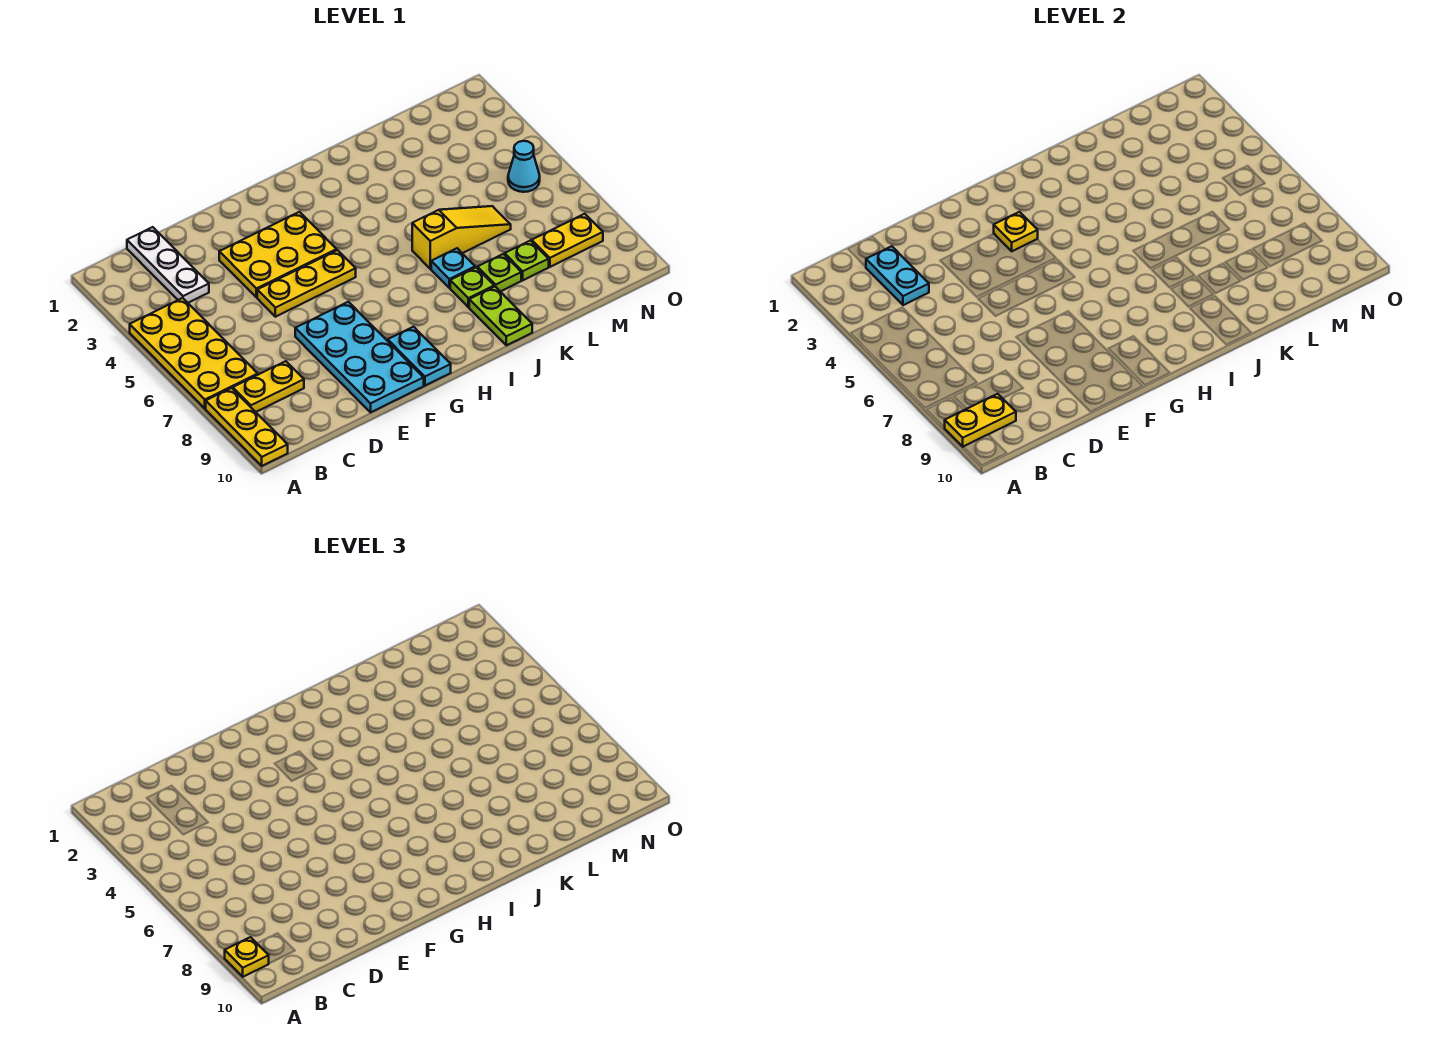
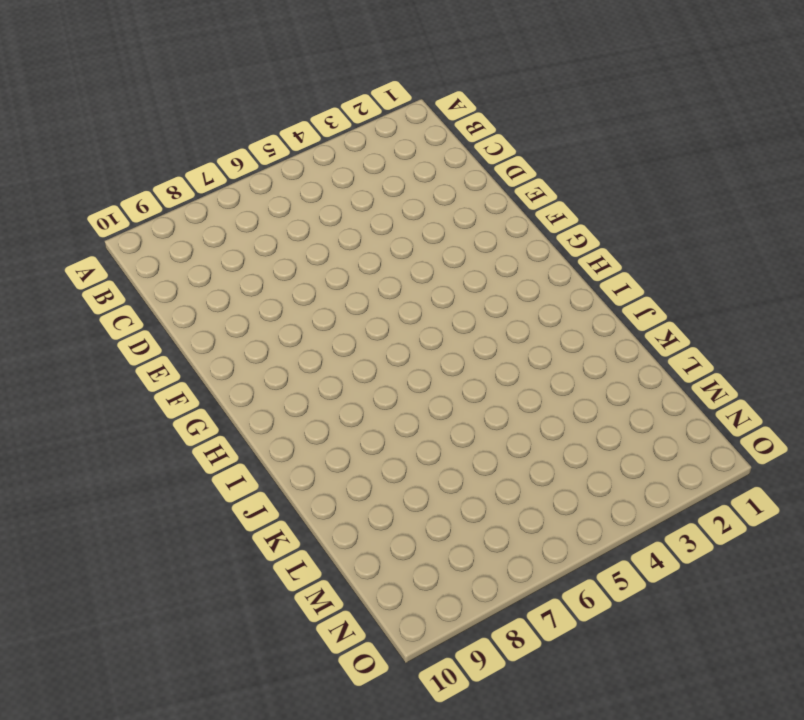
none -> yellow 2x4 plate [130,298,258,408]
none -> yellow 1x3 plate [206,388,288,466]
none -> yellow 1x2 plate [233,361,304,412]

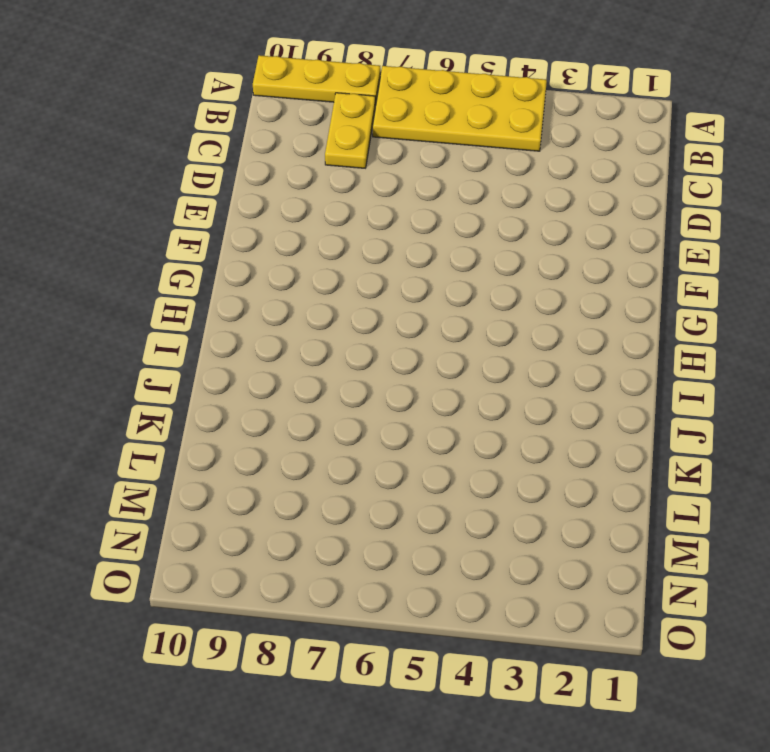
none -> white 1x3 plate [127,227,209,303]
none -> yellow 2x3 plate [219,212,337,298]
none -> yellow 1x3 plate [257,250,356,317]

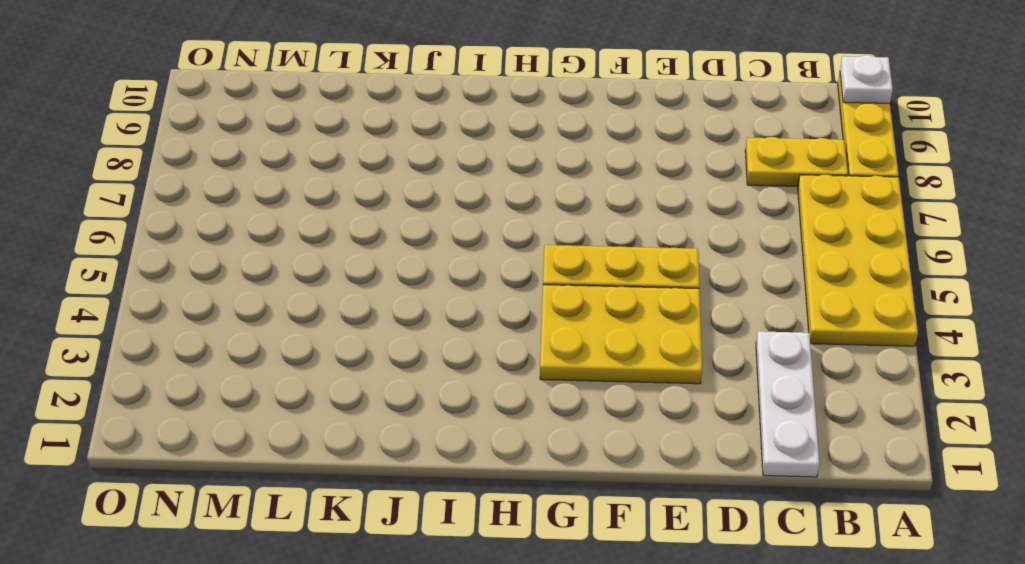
white 1x1 plate [840,55,893,103] -> none
none -> cyan 2x4 plate [295,302,424,412]
none -> cyan 1x2 plate [388,327,451,386]
none -> yellow 1x3 slope [412,206,511,269]

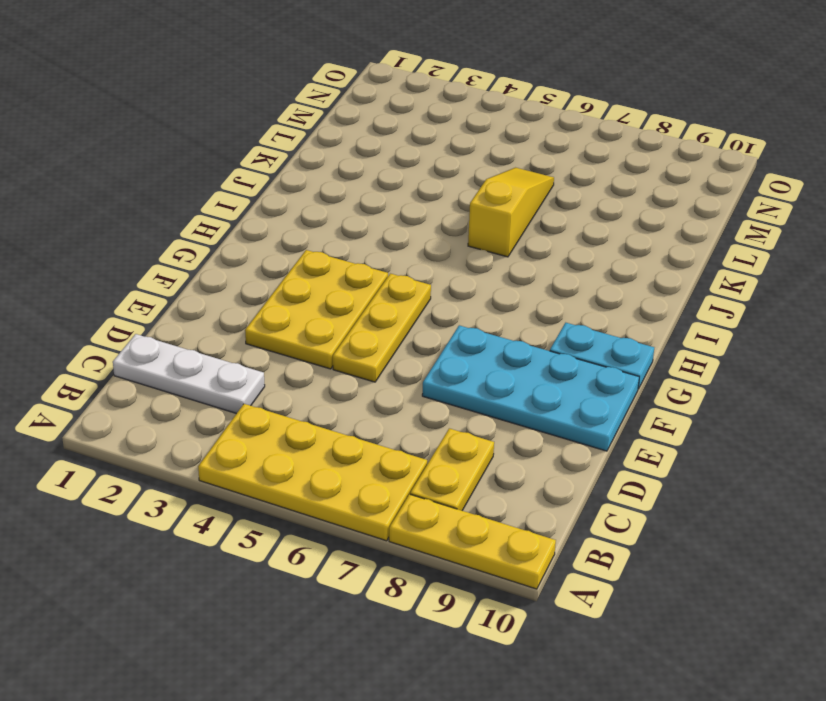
none -> cyan 1x1 plate [431,248,475,288]
none -> lime 1x1 plate [450,267,494,307]
none -> lime 1x2 plate [469,287,532,345]

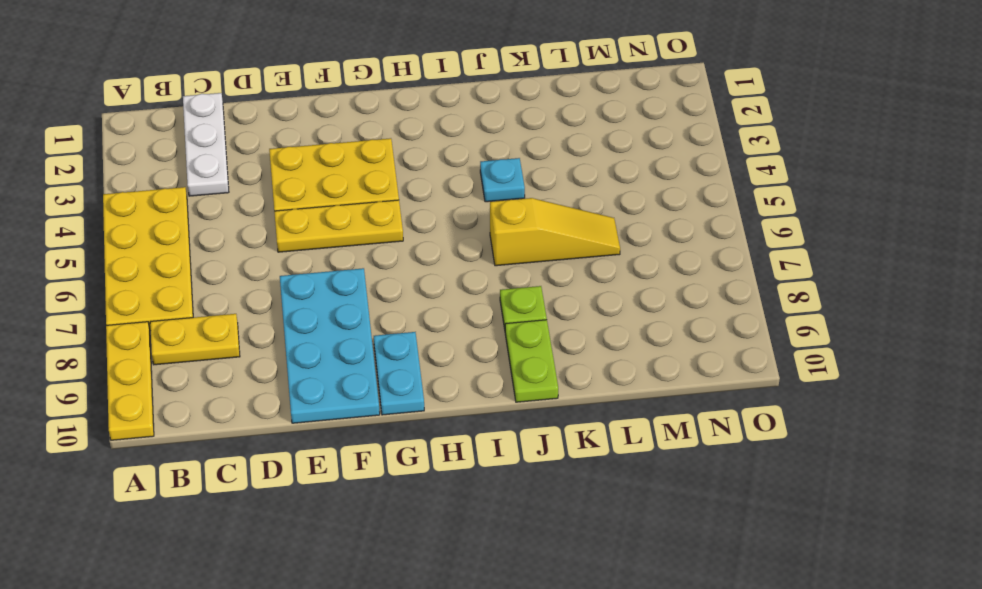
cyan 1x1 plate [480,158,525,202] -> cyan 1x1 plate moved to [431,248,475,288]
none -> lime 1x1 plate [477,254,521,292]
none -> lime 1x1 plate [505,241,549,280]
none -> yellow 1x2 plate [532,214,603,267]

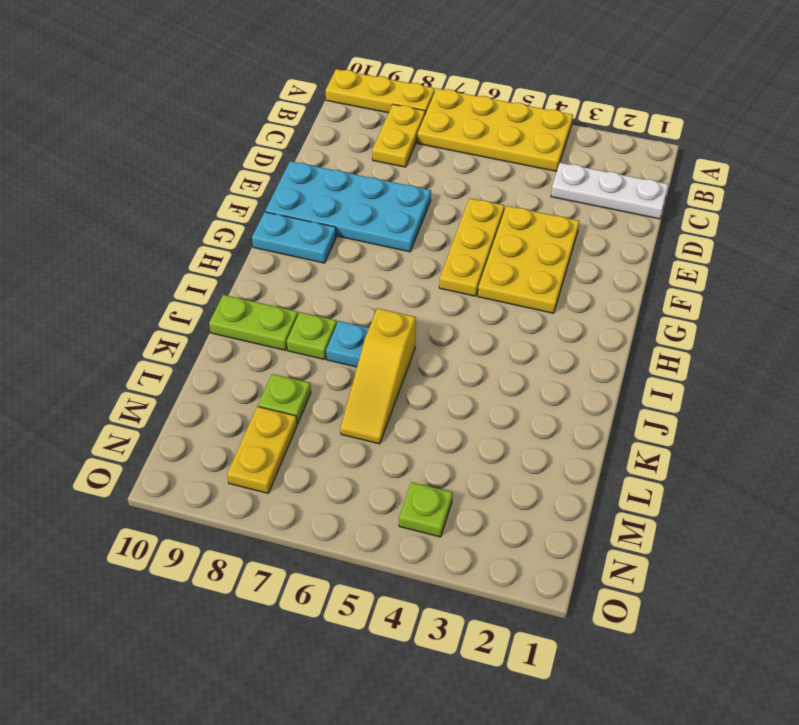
lime 1x1 plate [399,482,453,537] -> lime 1x1 plate moved to [477,254,521,292]
none -> cyan 1x1 cone [508,141,540,192]
none -> yellow 1x2 plate [945,394,1016,447]
none -> cyan 1x2 plate [866,246,929,305]

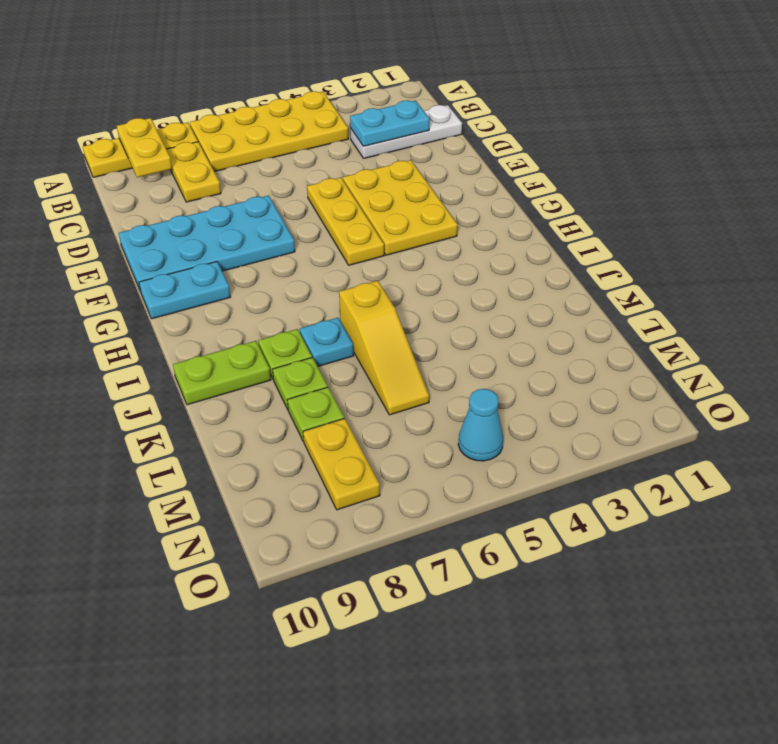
none -> yellow 1x1 plate [994,212,1038,251]
none -> yellow 1x1 plate [225,937,269,977]

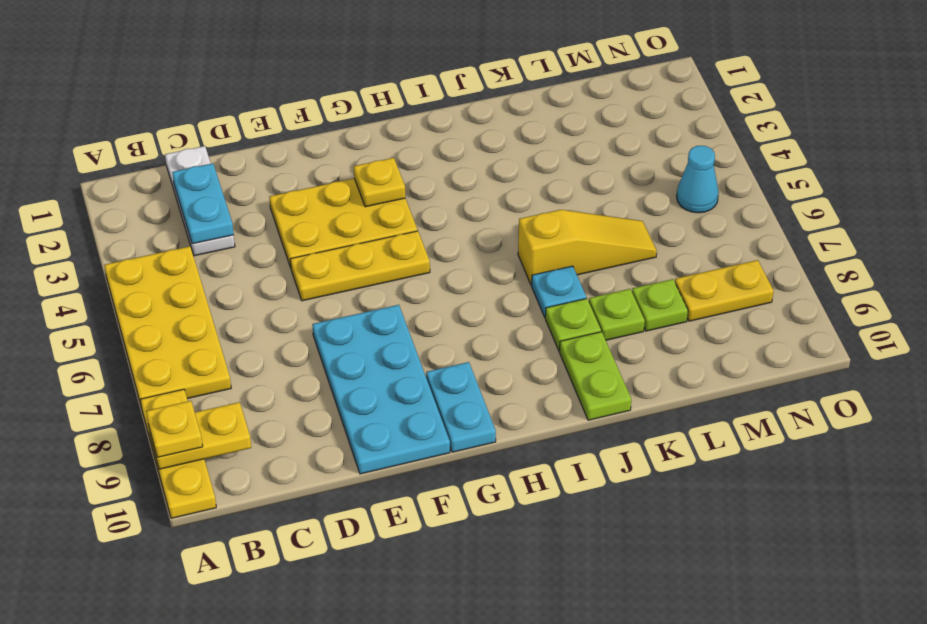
none -> yellow 1x2 plate [233,361,304,412]

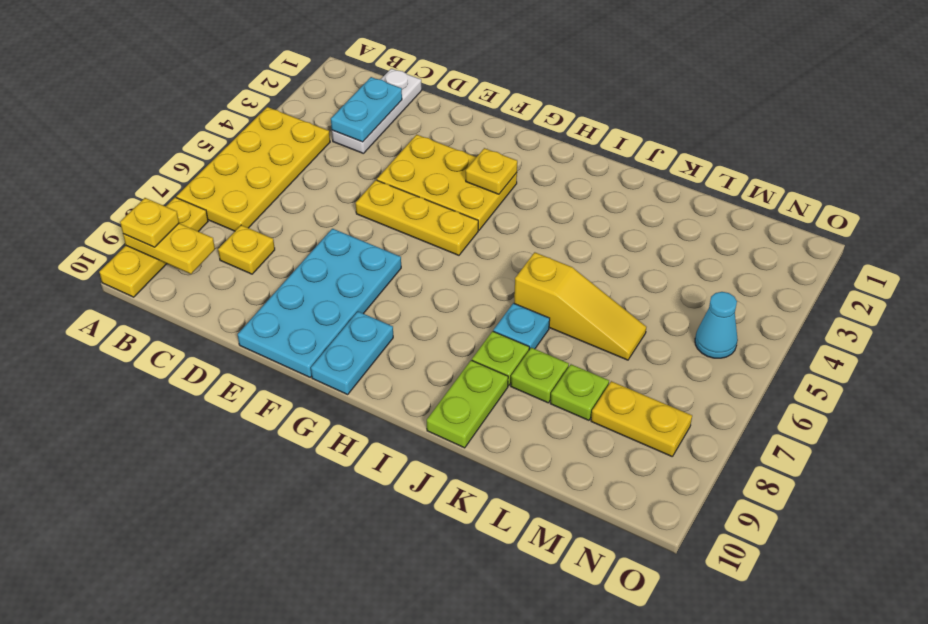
yellow 1x1 plate [218,225,275,274] -> yellow 1x2 plate [233,361,304,412]

